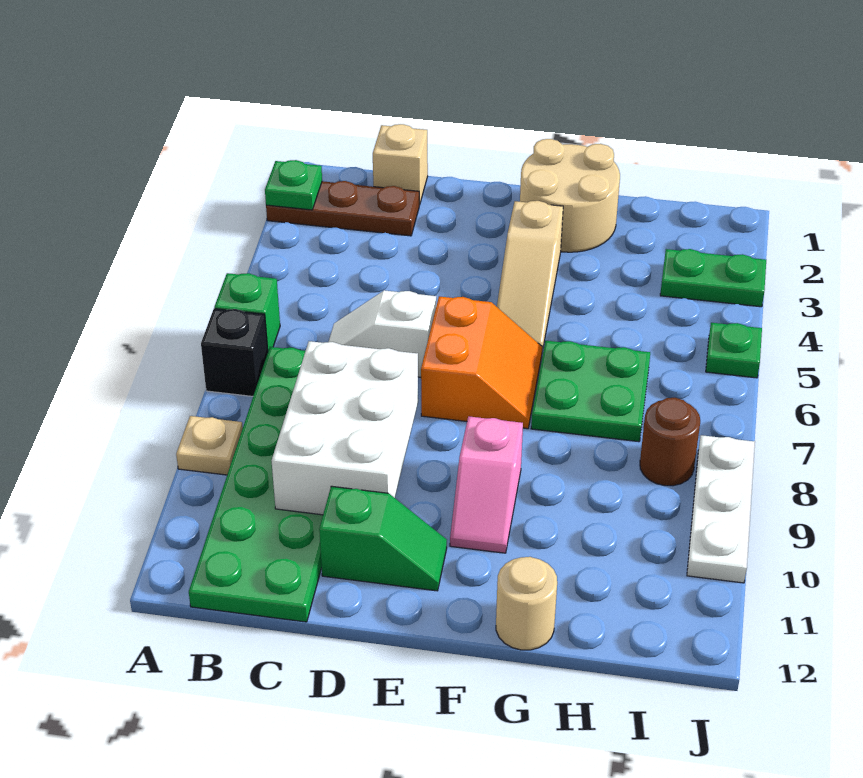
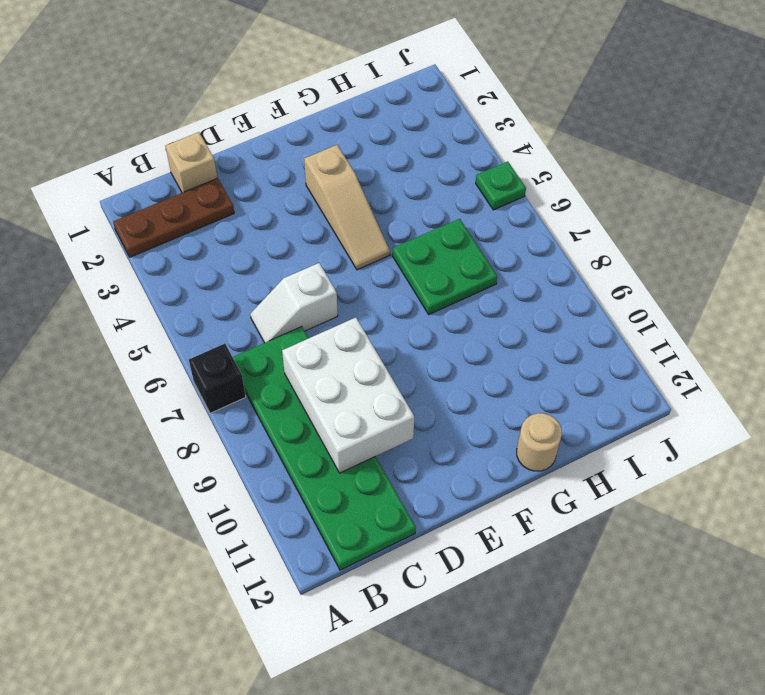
none -> green 1x1 brick [214,273,280,350]
none -> tan 1x1 plate [176,416,243,475]
none -> green 1x2 slope [319,486,447,591]

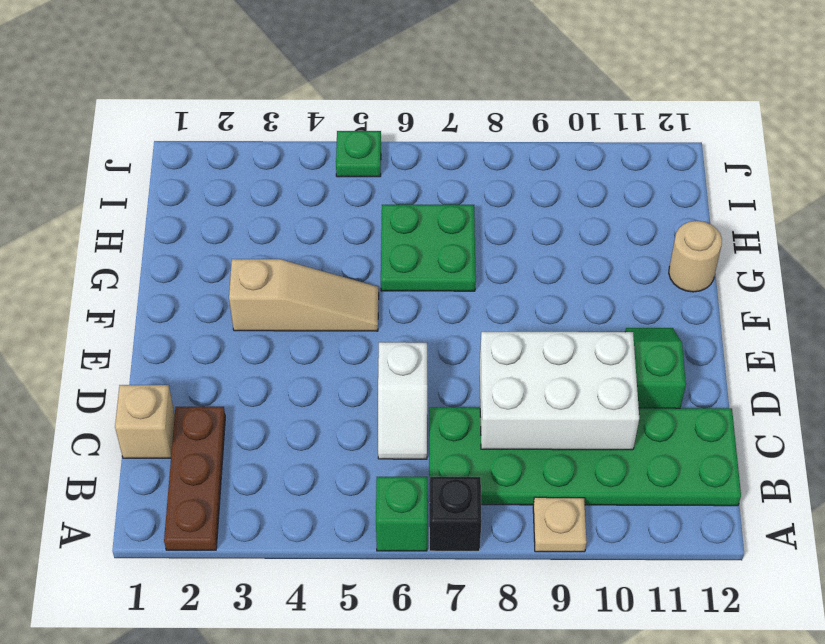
none -> orange 2x2 slope [421,296,542,429]
none -> tan 2x2 round brick [520,139,620,252]
none -> pink 1x2 slope [450,416,523,553]

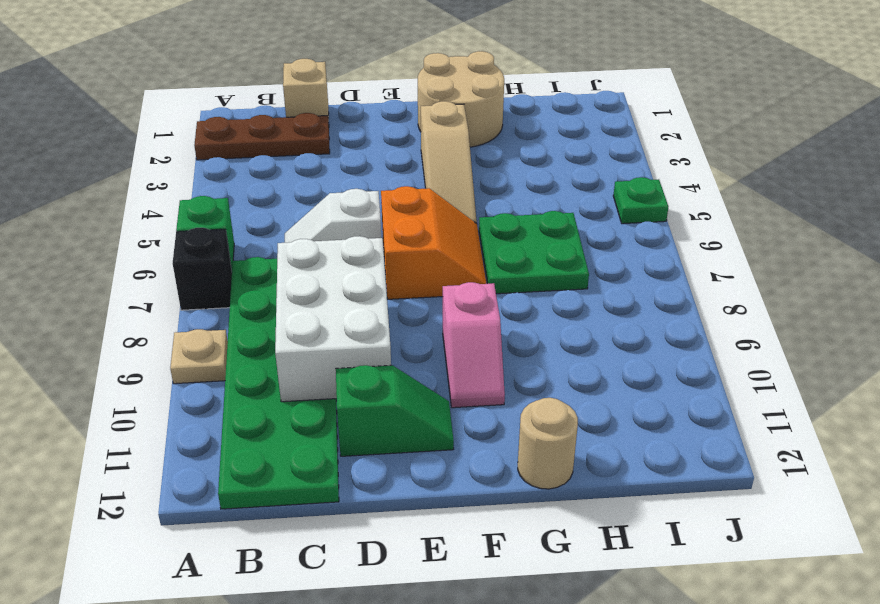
none -> green 1x2 plate [660,249,766,307]
none -> brown 1x1 round brick [640,398,700,486]
none -> white 1x3 plate [687,435,755,583]

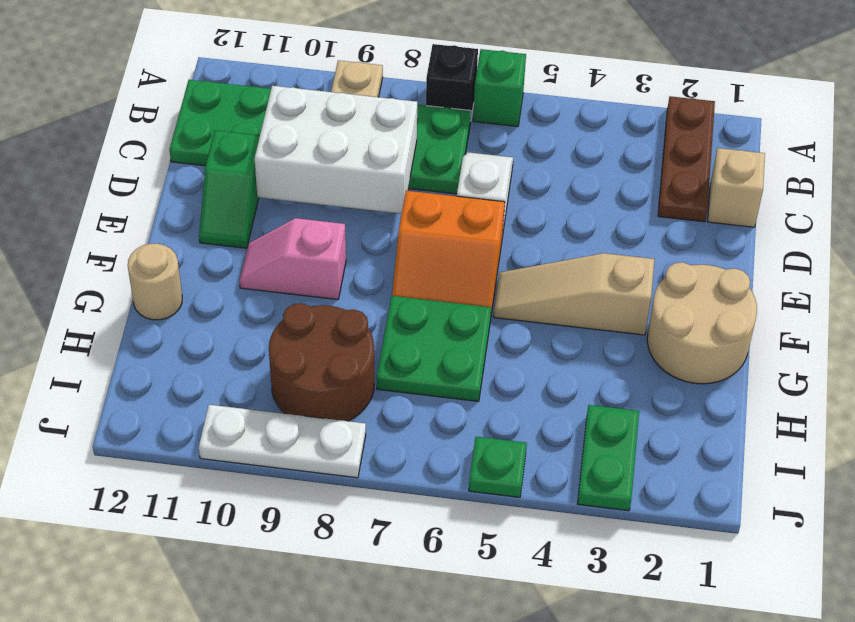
brown 2x2 round brick [269,303,374,421] -> brown 1x1 round brick [640,398,700,486]
none -> green 1x1 plate [265,160,322,210]

